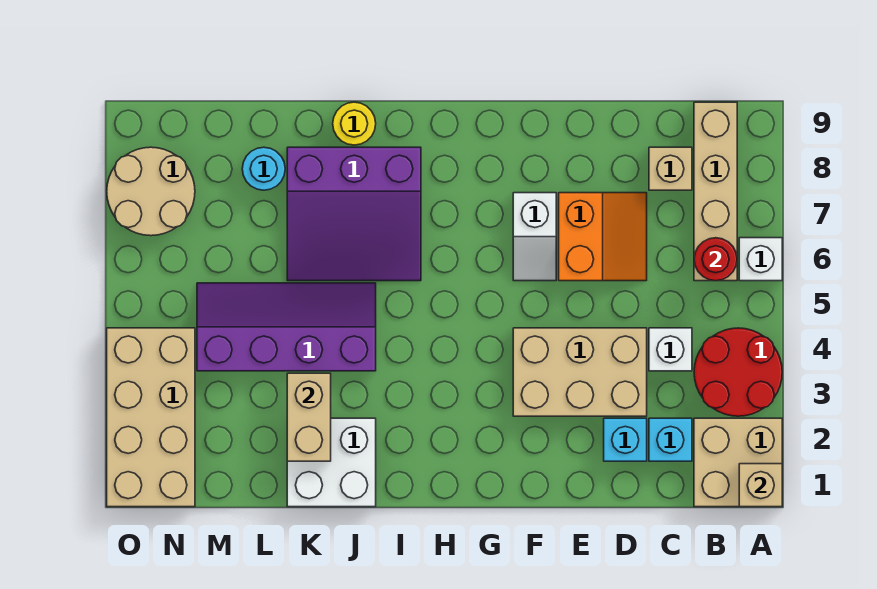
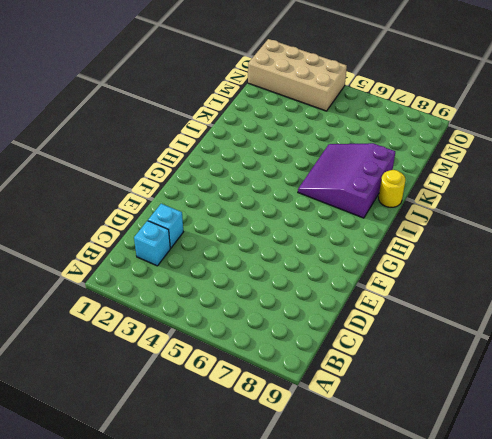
none -> tan 2x2 brick [694,418,782,507]
none -> red 2x2 round brick [694,328,782,416]
none -> white 1x1 brick [739,238,782,281]

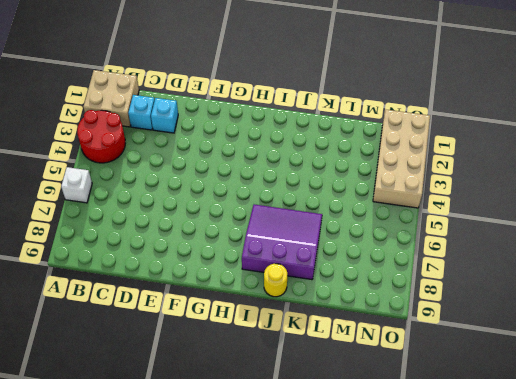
none -> tan 1x4 brick [694,102,737,281]
none -> white 1x1 brick [649,328,692,371]
none -> tan 1x1 brick [649,147,692,190]

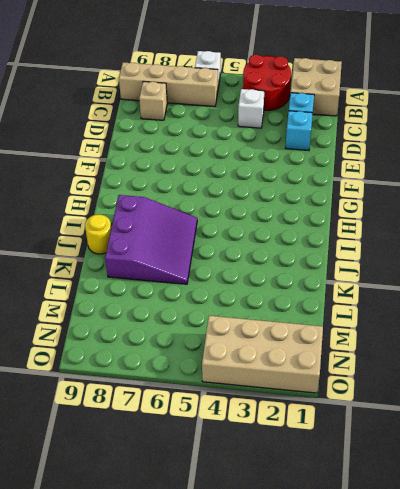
none -> tan 2x3 brick [513,328,647,416]
none -> orange 2x2 slope [559,193,647,281]
none -> white 1x2 slope [513,193,556,281]

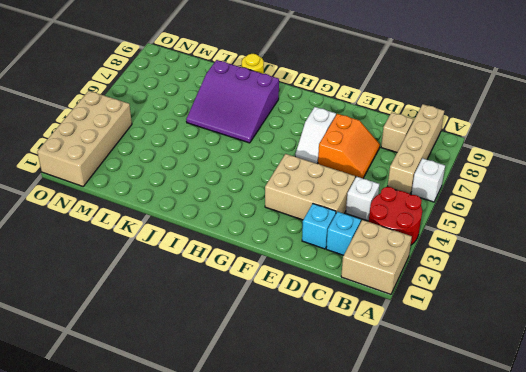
none -> white 2x2 brick [287,418,376,507]
none -> purple 2x4 slope [197,283,376,371]
none -> cyan 1x1 round brick [242,147,285,190]

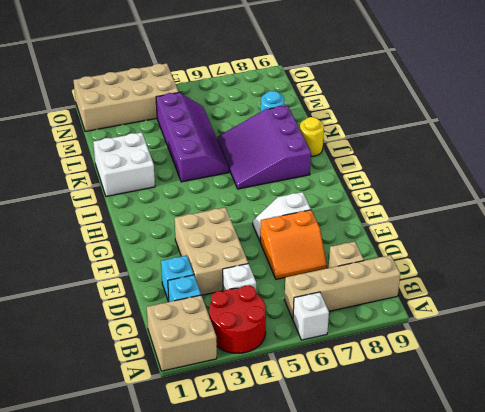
none -> tan 2x2 round brick [107,147,195,236]
none -> tan 1x1 brick [739,464,782,507]
none -> red 1x1 round brick [694,238,737,281]

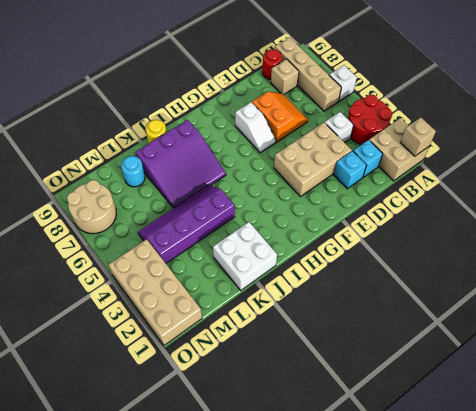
red 1x1 round brick [262,49,282,80] -> red 1x1 round brick moved to [694,238,737,281]
none -> tan 1x2 brick [287,373,331,461]

